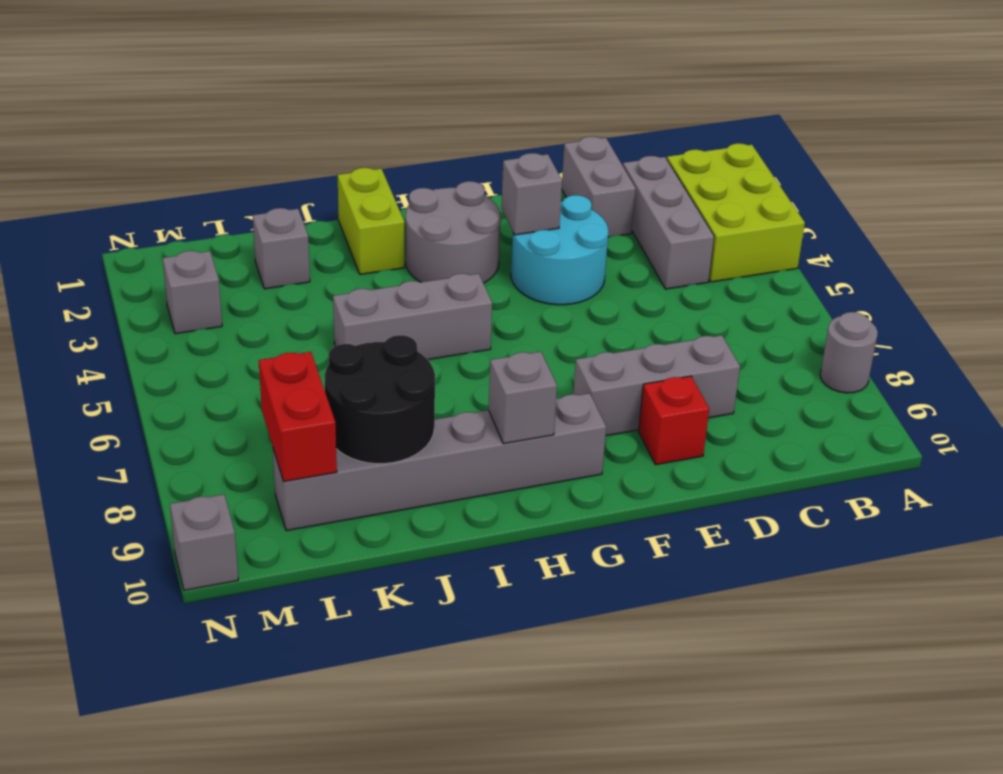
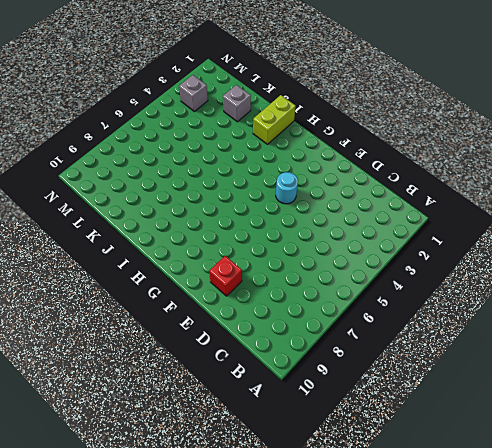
cyan 1x1 round brick [276,172,298,204] -> cyan 2x2 round brick [511,195,609,305]
none -> lime 2x3 brick [667,143,805,282]
none -> grey 1x1 round brick [820,312,878,393]
none -> grey 1x3 brick [623,156,714,289]

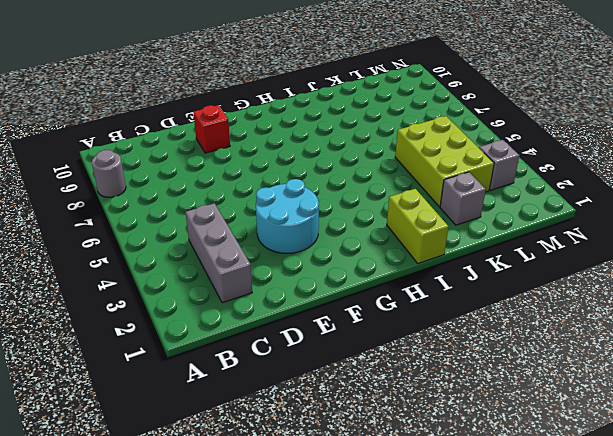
lime 2x3 brick [395,116,494,207] -> lime 2x3 brick moved to [667,143,805,282]
none -> grey 1x2 brick [562,137,636,237]
none -> grey 1x3 brick [573,335,740,436]
none -> grey 2x2 round brick [406,181,501,283]

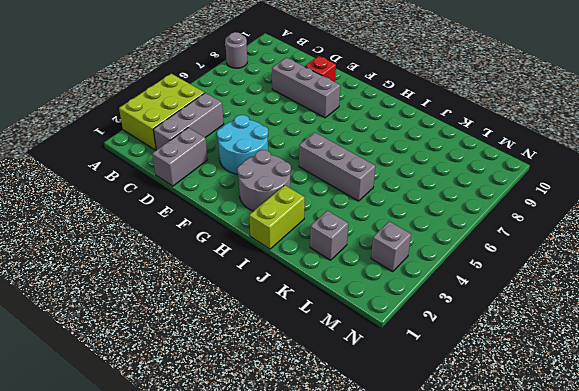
none -> grey 1x6 brick [273,393,606,531]
none -> grey 1x1 brick [170,494,238,590]
none -> grey 1x1 brick [501,153,562,235]

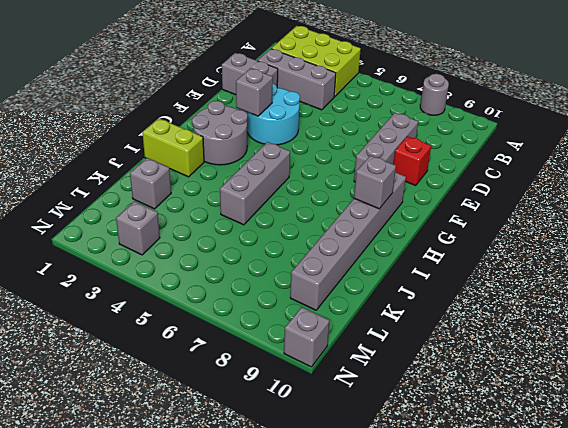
none -> black 2x2 round brick [325,335,435,464]
none -> red 1x2 brick [259,352,337,481]

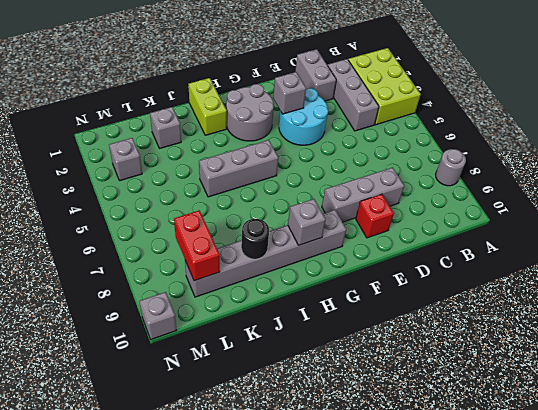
black 1x1 round brick [241,219,269,259] -> black 2x2 round brick [325,335,435,464]

